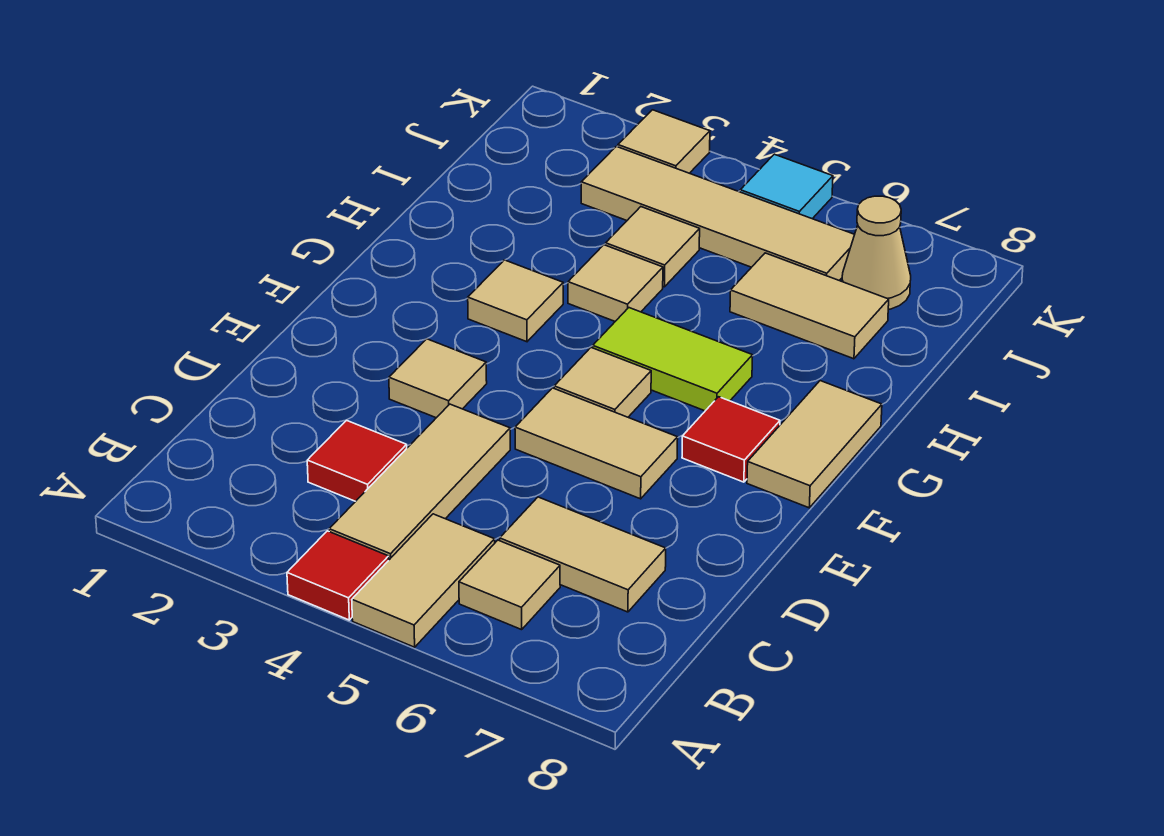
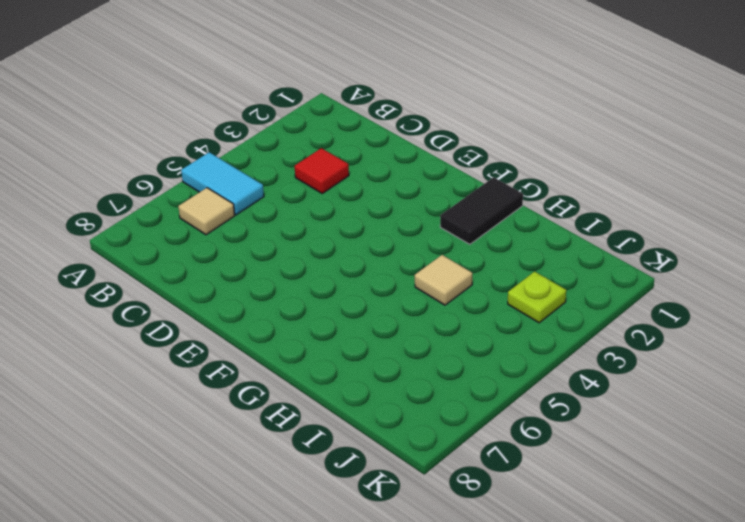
cyan 1x2 tile [181,152,264,215] -> tan 1x2 tile [352,514,495,647]
black 1x2 tile [440,177,523,244] -> none
lime 1x1 plate [508,272,566,323] -> tan 1x4 tile [581,146,855,281]
none -> red 1x1 tile [287,531,389,620]
none -> tan 1x3 tile [329,404,510,560]
none -> tan 1x2 tile [500,497,666,612]

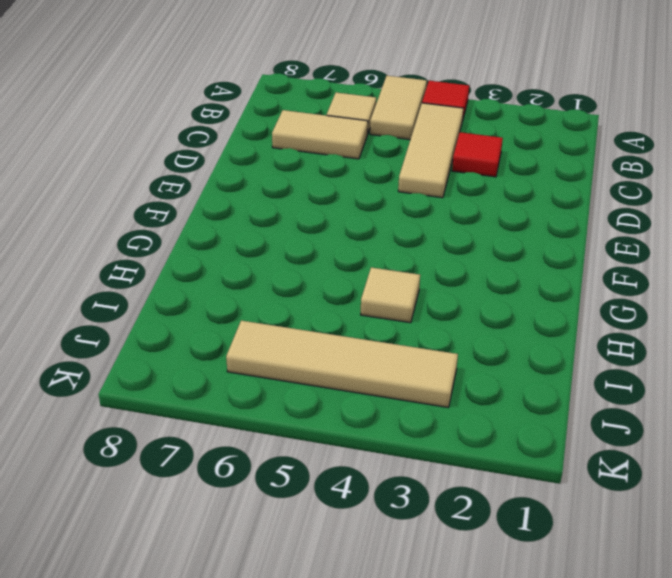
none -> tan 1x1 tile [389,339,487,418]
none -> tan 1x2 tile [515,388,678,499]
none -> tan 1x1 tile [554,348,651,417]

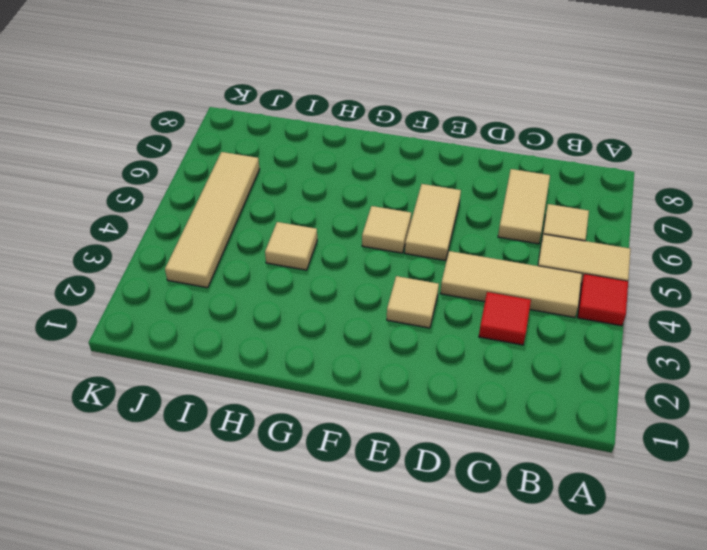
none -> red 1x1 tile [682,397,780,482]
none -> tan 1x2 tile [747,381,882,508]
none -> tan 1x1 tile [468,260,563,342]

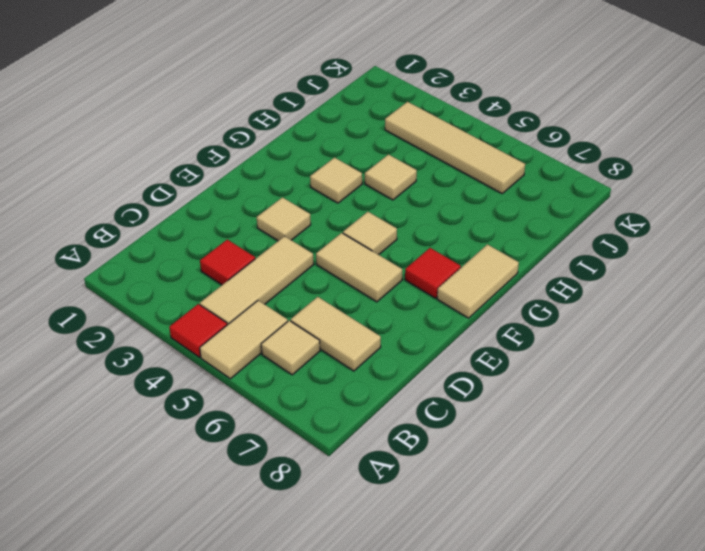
none -> lime 1x2 tile [593,308,753,411]
none -> tan 1x1 tile [606,207,700,287]
none -> tan 1x2 tile [730,253,889,359]

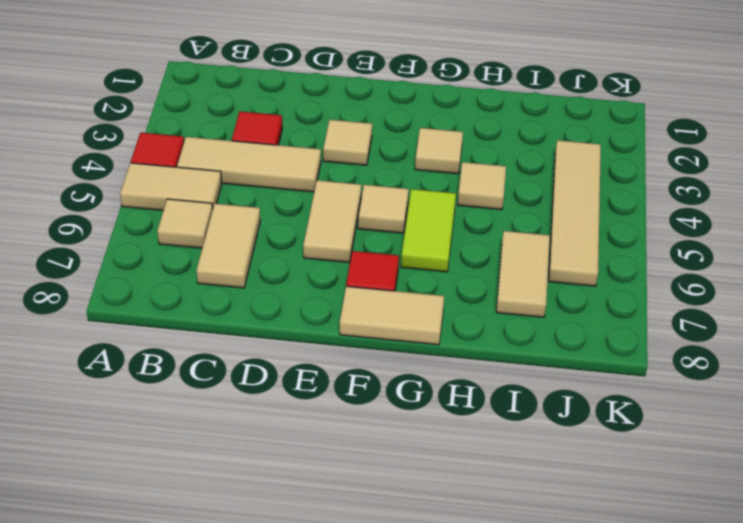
none -> tan 1x1 tile [606,207,700,287]
none -> tan 1x1 cone [842,196,911,310]
none -> tan 1x1 tile [618,110,710,173]

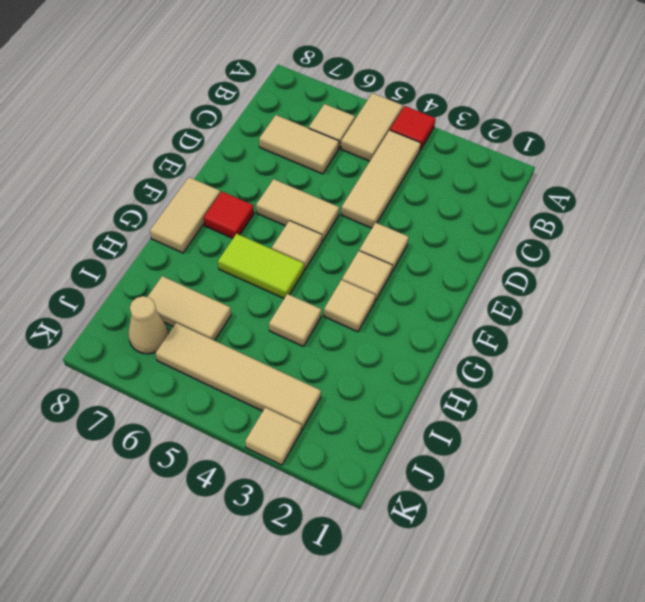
tan 1x1 tile [342,251,392,301] -> tan 1x1 tile moved to [606,207,700,287]
none -> red 1x1 tile [307,420,407,501]
none -> cyan 1x1 tile [740,154,833,219]

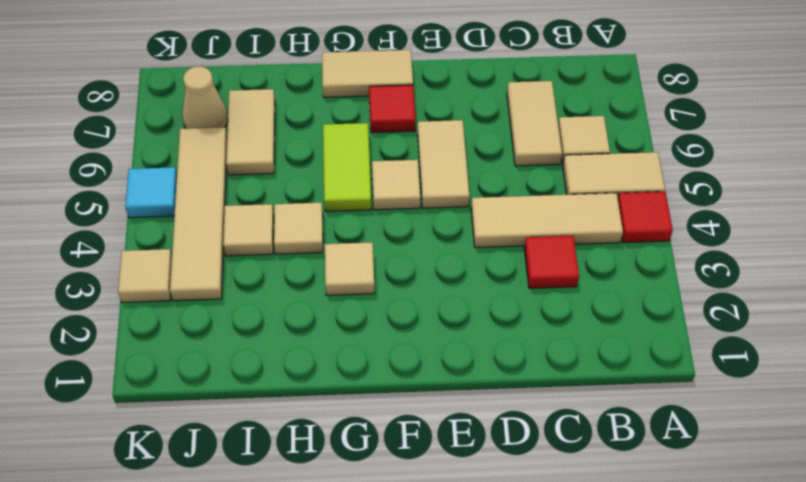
none -> tan 1x1 tile [389,339,487,418]

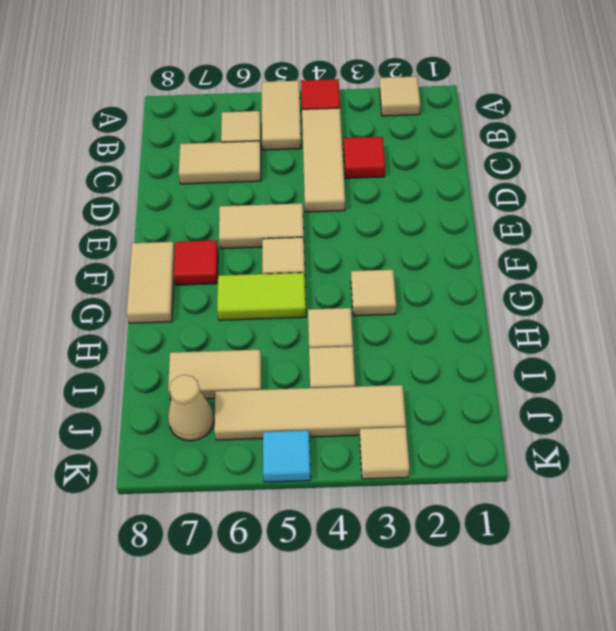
tan 1x1 tile [380,76,420,116] -> tan 1x1 tile moved to [389,339,487,418]

